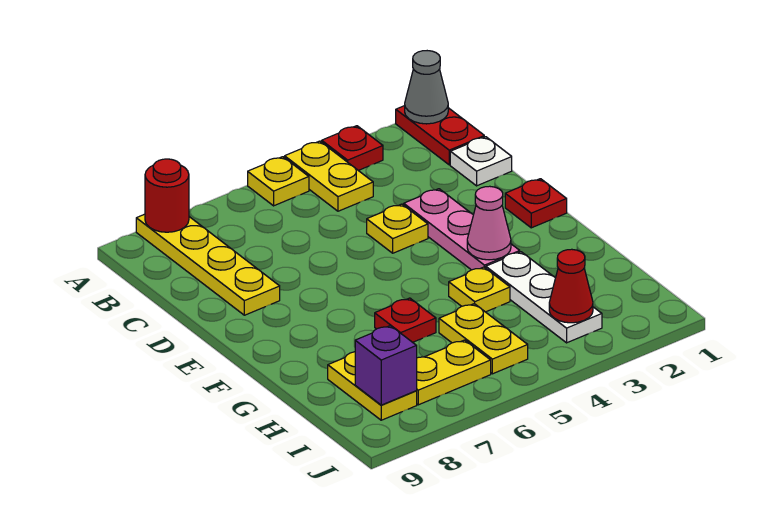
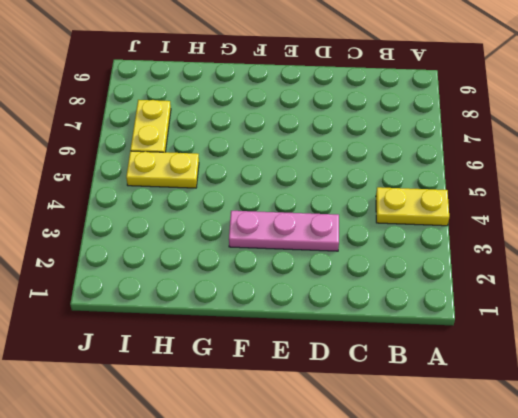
none -> red 1x2 plate [396,106,484,165]
none -> red 1x1 plate [322,126,383,170]
none -> yellow 1x1 plate [248,157,309,206]

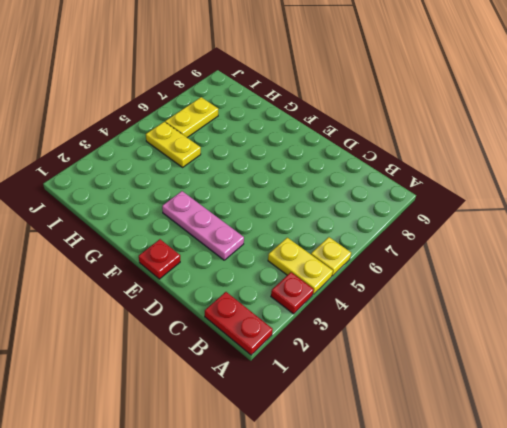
none -> yellow 1x4 plate [136,214,280,315]
none -> white 1x1 plate [450,137,512,186]
none -> yellow 1x1 plate [367,204,428,253]

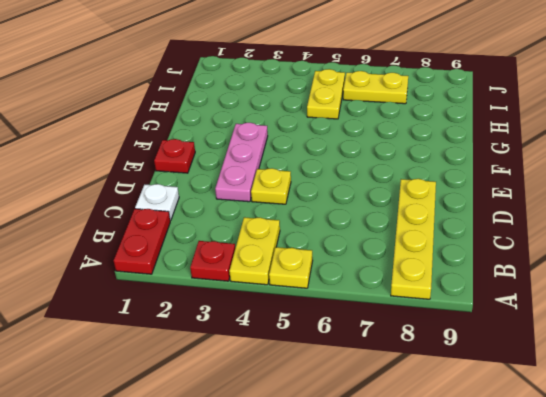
none -> white 1x3 plate [486,252,602,343]
none -> yellow 1x1 plate [449,267,510,312]
none -> red 1x1 plate [375,298,436,342]

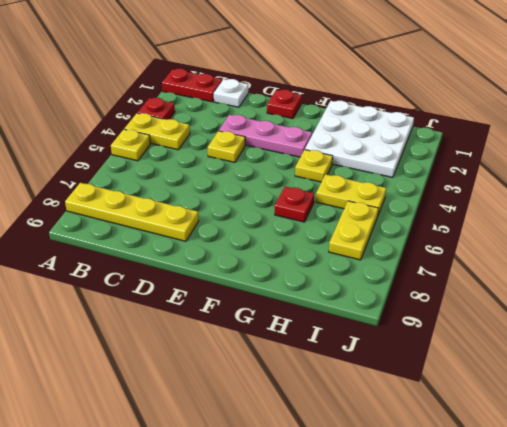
white 3x3 plate [305,101,414,177] -> white 1x3 plate [486,252,602,343]
none -> yellow 1x2 plate [328,352,417,420]
none -> grey 1x1 cone [405,51,448,124]
none -> red 1x1 round brick [145,159,189,232]

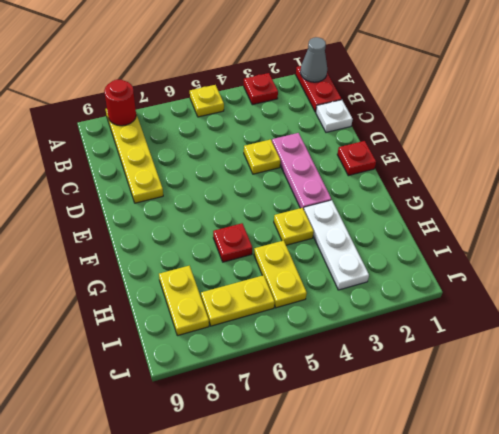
none -> yellow 1x2 plate [285,141,373,211]
none -> pink 1x1 cone [467,186,511,260]
none -> red 1x1 cone [549,249,593,323]

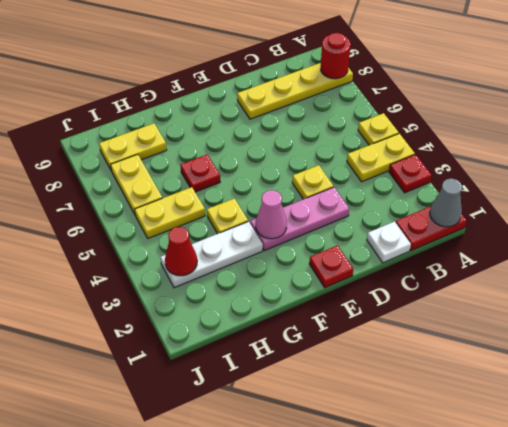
none -> purple 1x1 brick [355,325,417,405]

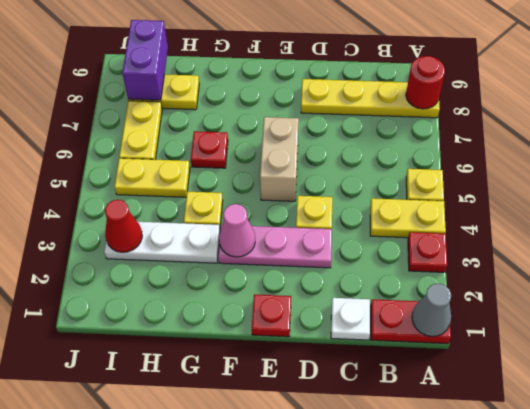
tan 1x2 brick [260,117,299,201] -> none
purple 1x2 brick [122,20,168,100] -> purple 1x1 brick [355,325,417,405]

